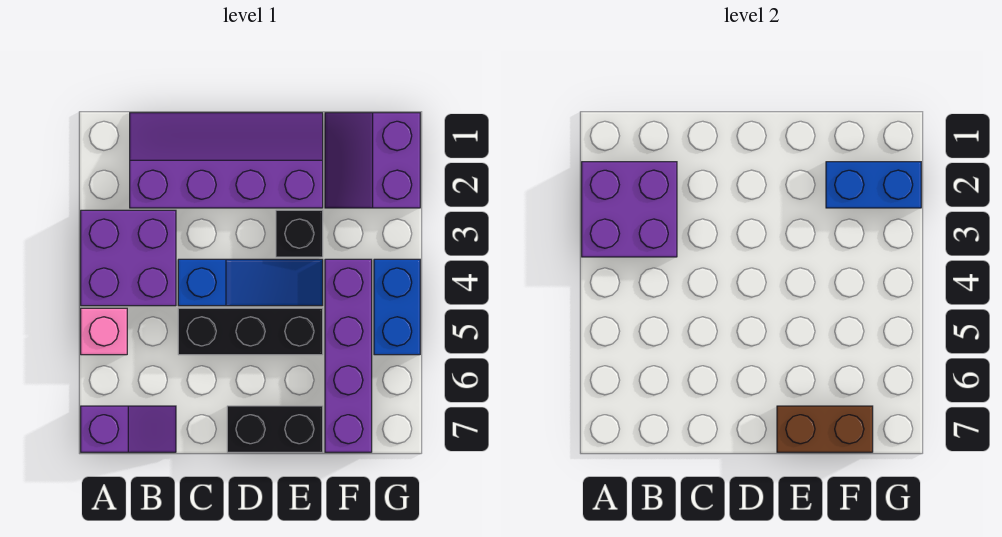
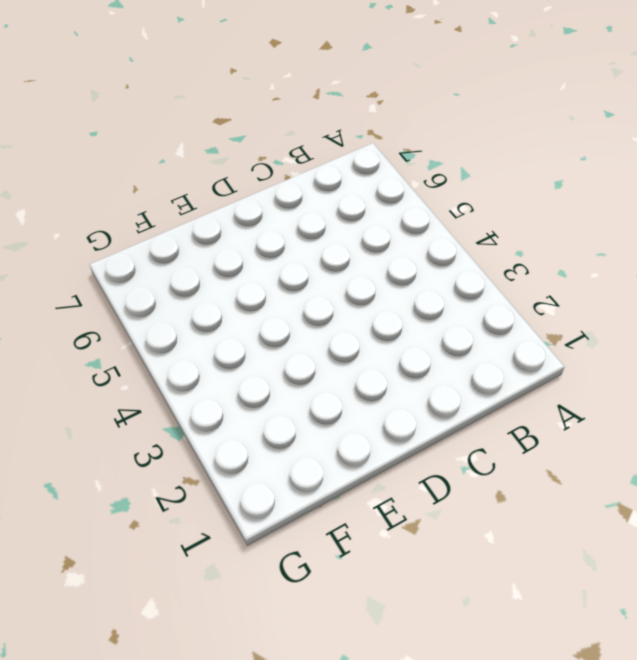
none -> purple 2x2 brick [81,210,176,306]
none -> pink 1x1 brick [81,308,127,355]
none -> purple 1x2 slope [81,406,176,452]

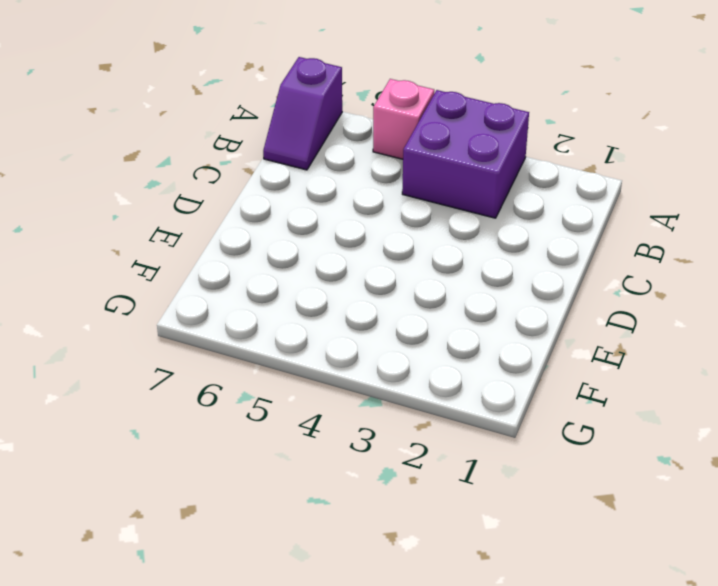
none -> purple 2x4 slope [130,113,323,208]
none -> blue 1x3 slope [178,259,323,306]
none -> black 1x3 brick [178,308,323,355]

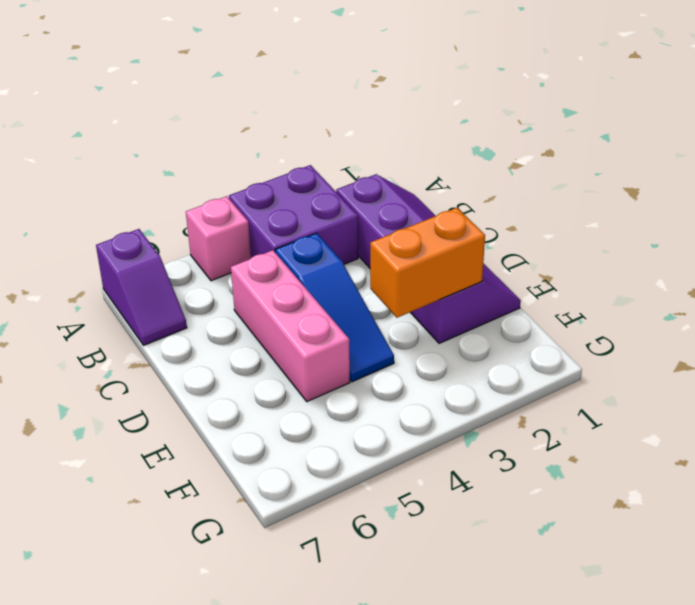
pink 1x3 brick [231,250,350,402] -> black 1x3 brick [178,308,323,355]
orange 1x2 brick [370,208,485,318] -> none
none -> black 1x2 brick [227,406,323,452]
none -> black 1x1 brick [276,210,323,257]
none -> purple 2x2 slope [325,113,420,208]

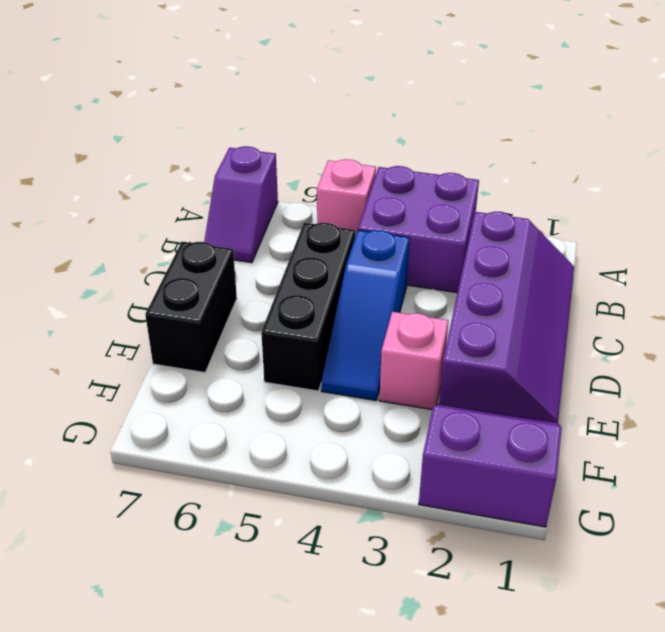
pink 1x1 brick [379,312,449,410] -> black 1x1 brick [276,210,323,257]
none -> purple 1x4 brick [325,259,372,452]
none -> blue 1x2 brick [374,259,420,355]
none -> purple 2x2 brick [582,162,677,257]

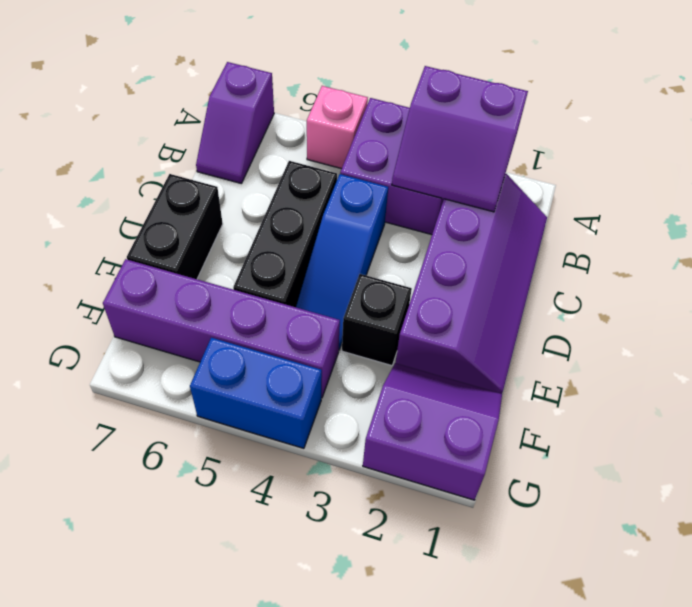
purple 2x2 slope [392,66,528,212] -> purple 2x2 brick [582,162,677,257]
none -> brown 1x2 brick [777,406,873,452]
none -> blue 1x2 brick [826,162,921,208]

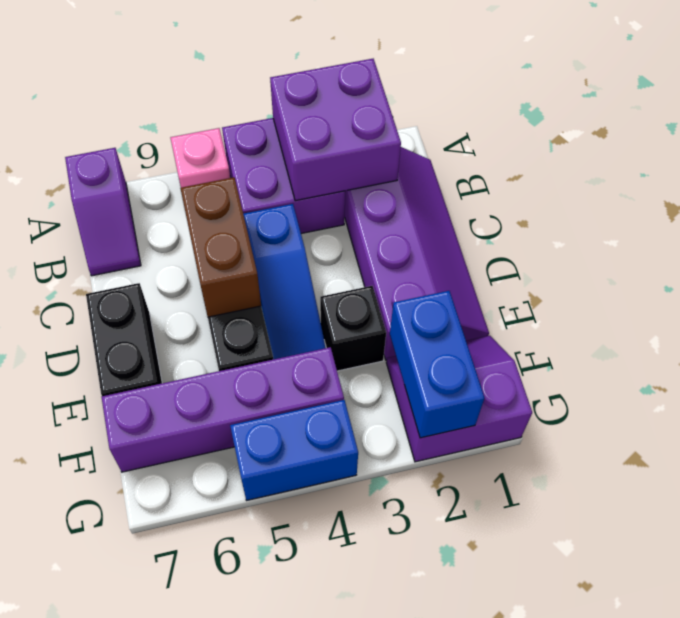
brown 1x2 brick [180,177,261,317] -> brown 1x2 brick moved to [777,406,873,452]

